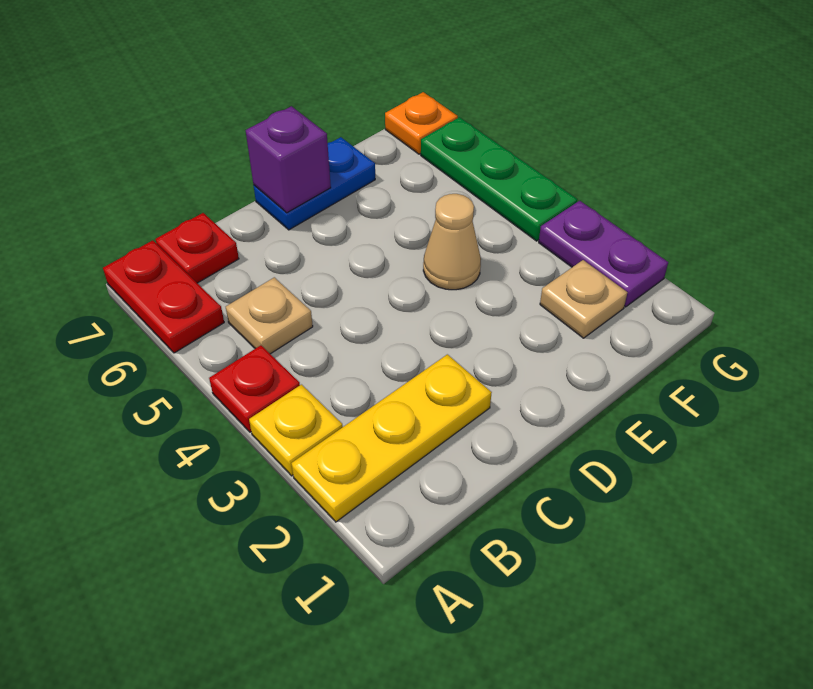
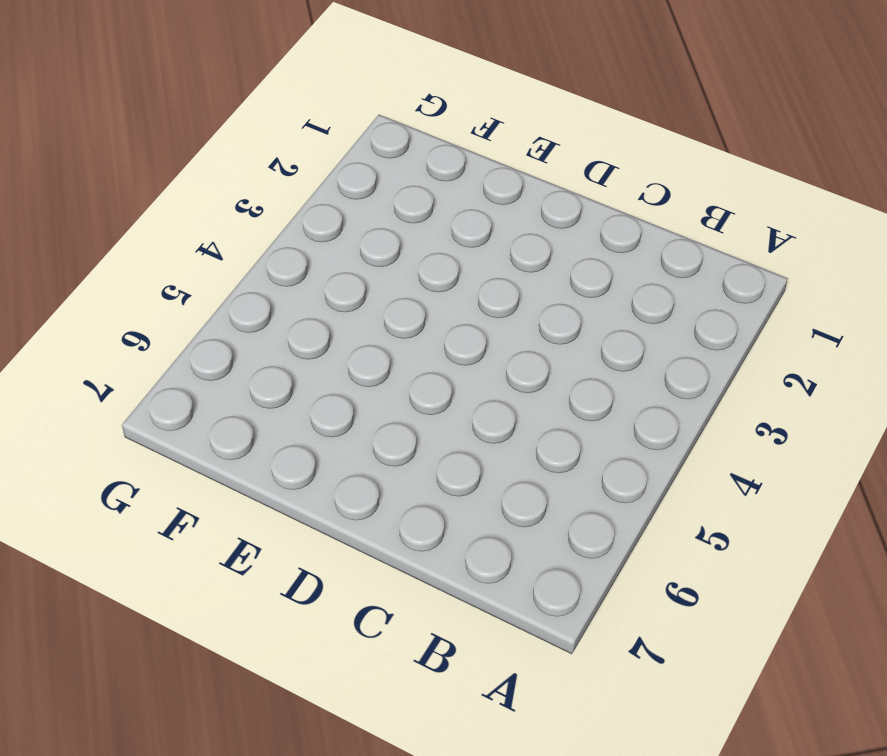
none -> yellow 1x3 plate [291,354,492,522]
none -> yellow 1x1 plate [249,385,343,476]
none -> red 1x1 plate [209,345,300,432]

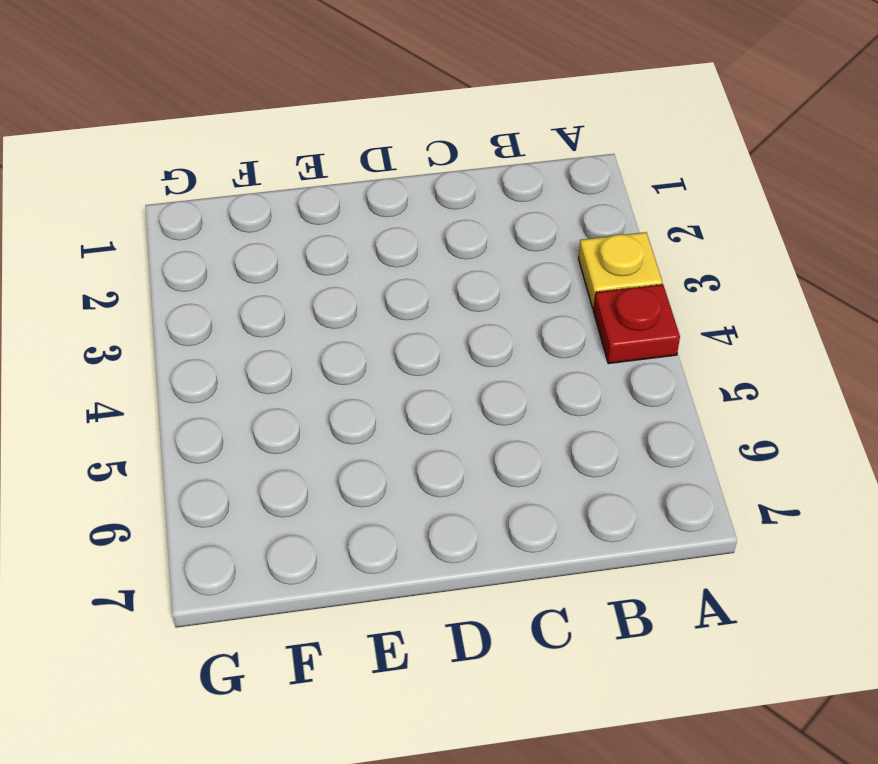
none -> yellow 1x3 plate [291,354,492,522]
none -> red 1x2 plate [103,240,224,353]
none -> tan 1x1 plate [226,277,313,354]

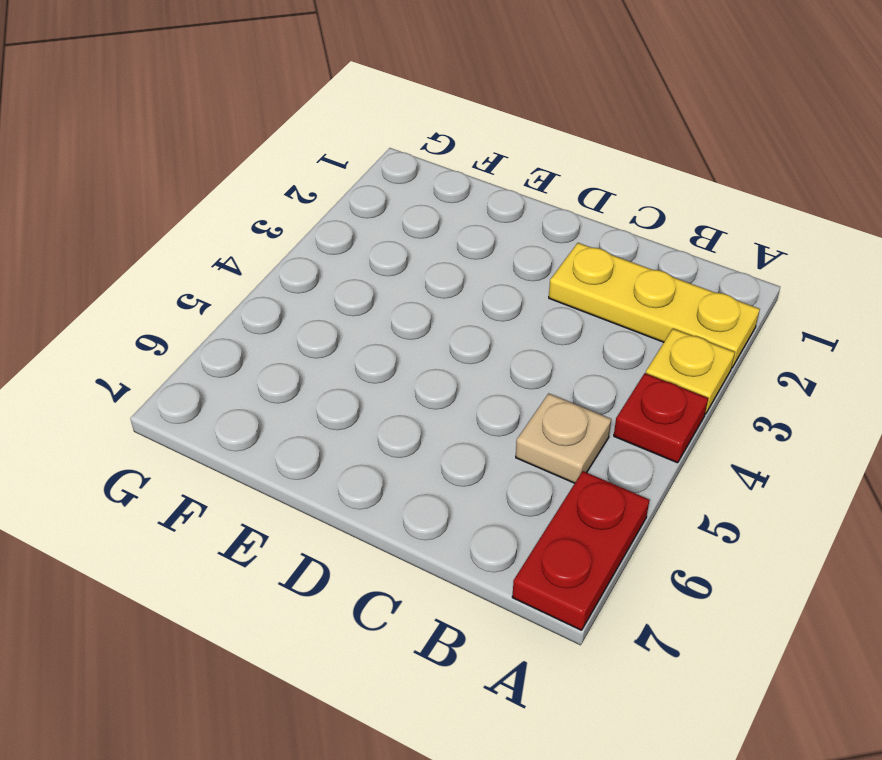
none -> red 1x1 plate [155,213,239,283]
none -> blue 1x2 plate [254,137,375,230]
none -> tan 1x1 cone [423,194,481,290]

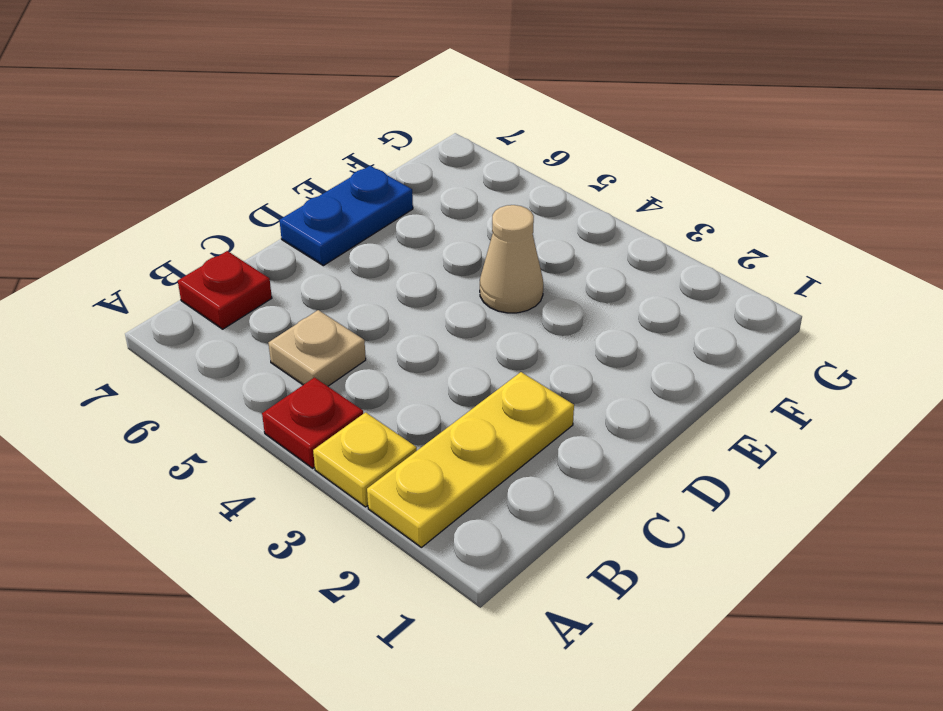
none -> red 1x2 plate [103,240,224,353]
none -> tan 1x1 plate [540,260,627,338]
none -> purple 1x2 plate [539,201,668,307]

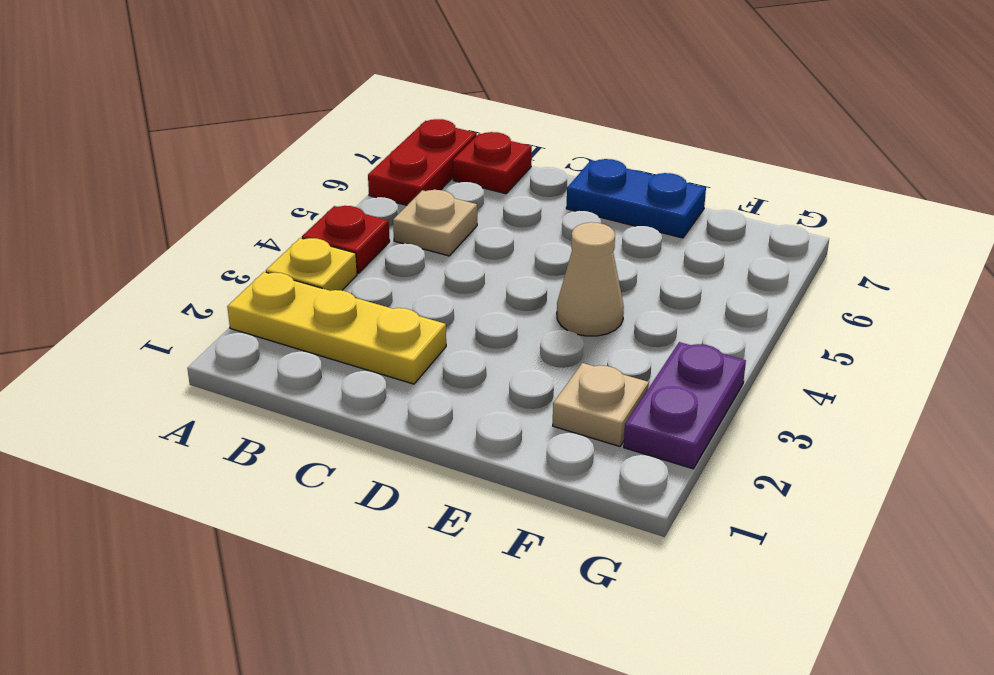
none -> green 1x3 plate [421,117,577,241]
none -> orange 1x1 plate [385,92,458,154]
none -> purple 1x1 brick [246,106,331,213]

